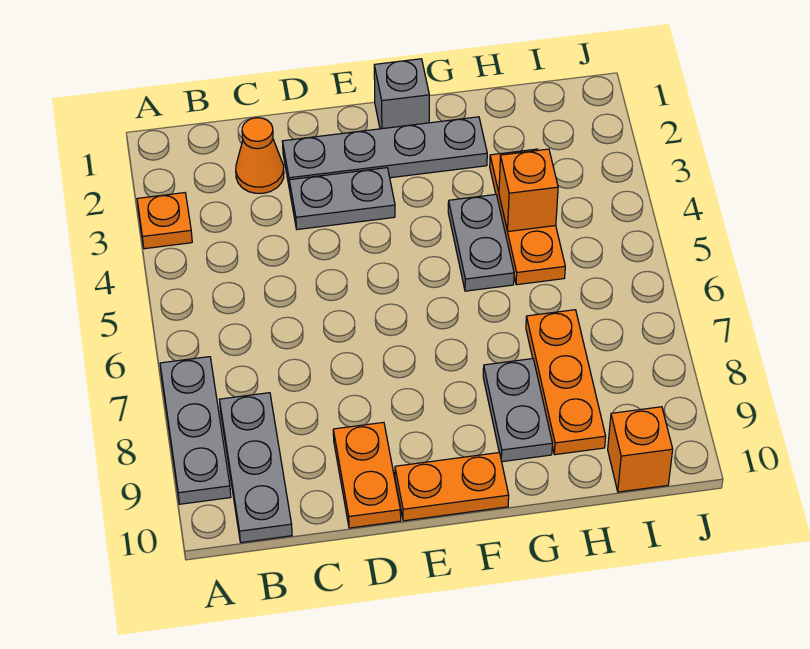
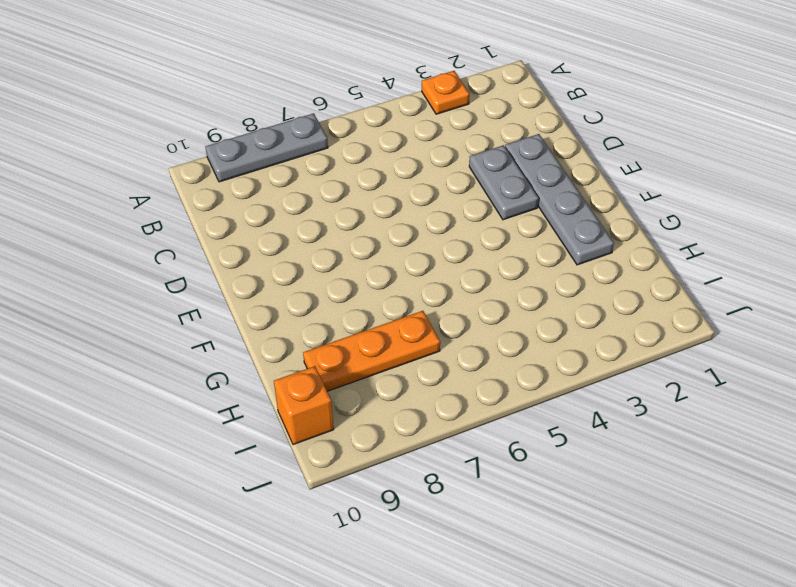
none -> grey 1x3 plate [219,393,292,543]
none -> orange 1x1 cone [236,118,284,193]
none -> orange 1x2 plate [333,422,401,528]

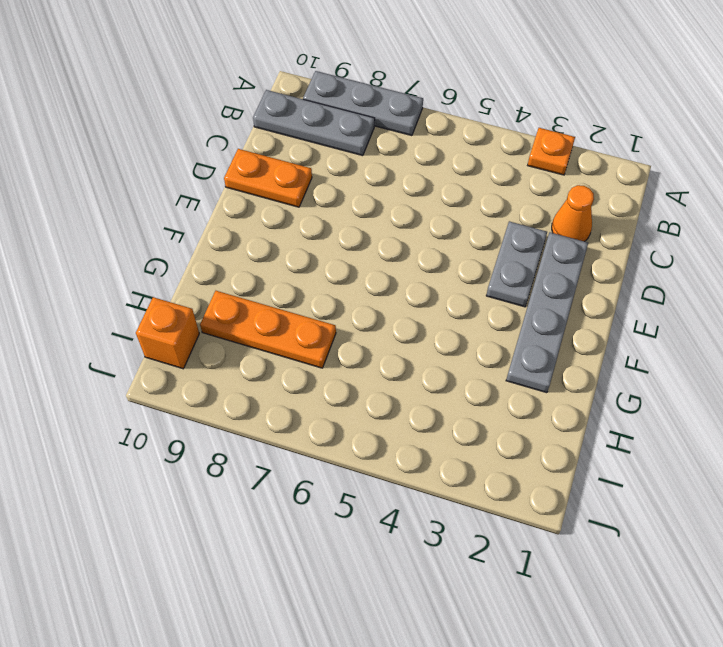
none -> orange 1x2 plate [395,453,509,521]
none -> grey 1x1 brick [374,59,429,129]
none -> grey 1x2 plate [448,194,514,291]

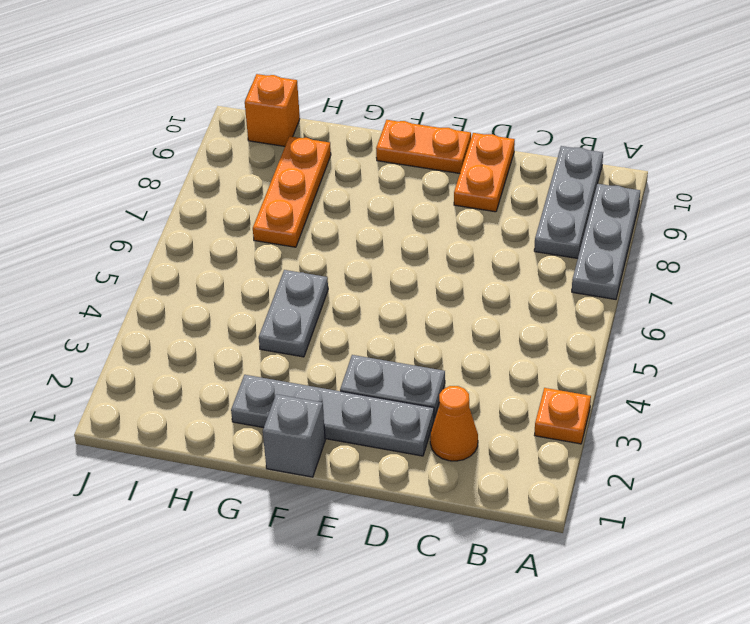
none -> grey 1x2 plate [483,359,552,462]
none -> orange 1x3 plate [490,149,565,285]
none -> orange 1x1 brick [499,149,558,231]

